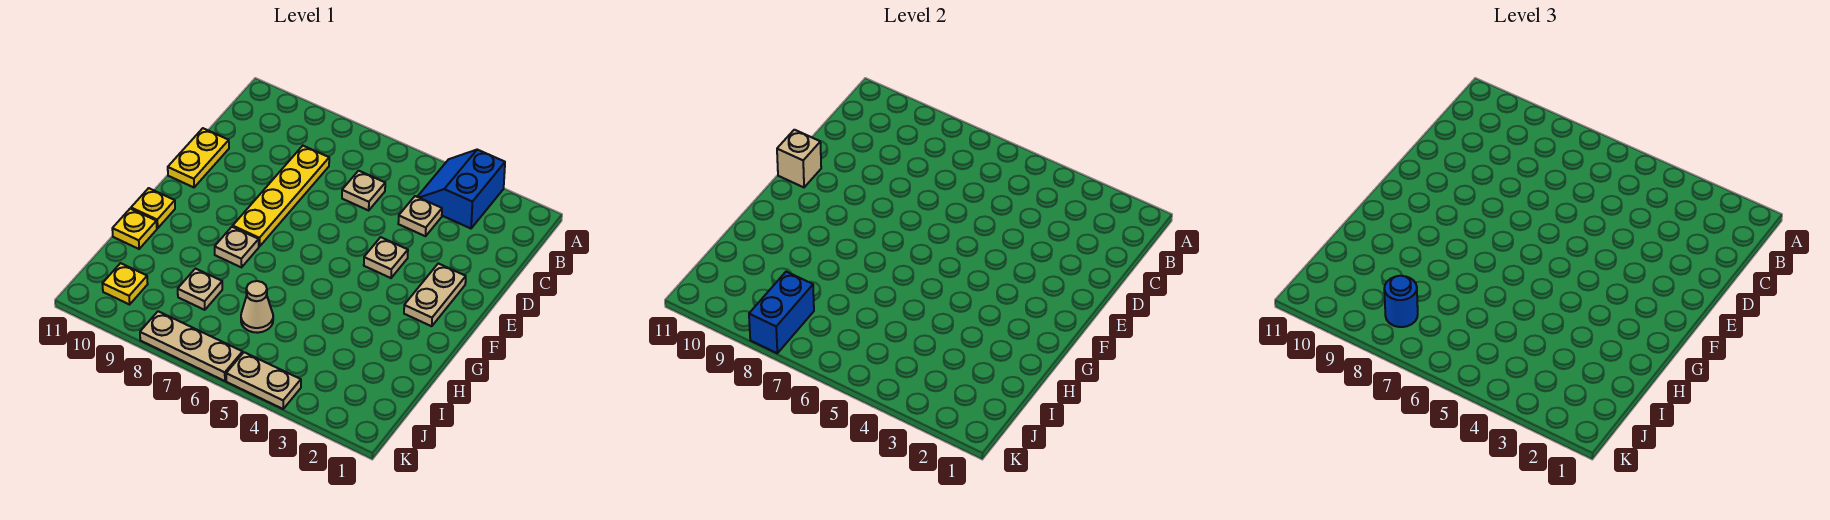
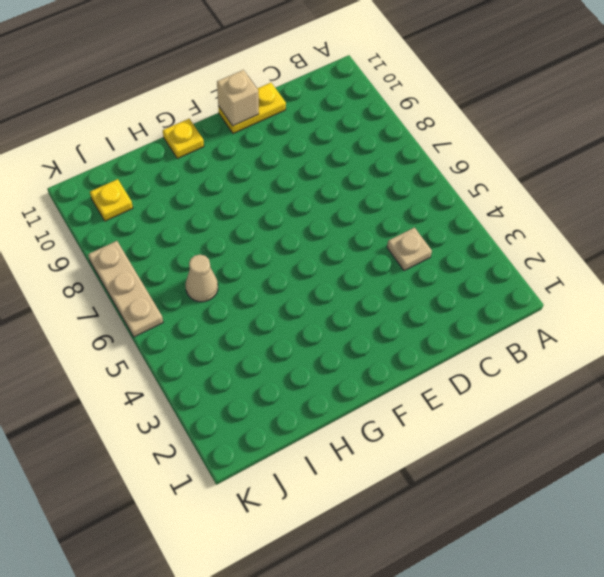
none -> blue 2x2 slope [418,150,505,228]
none -> tan 1x1 plate [342,171,385,210]
none -> yellow 1x4 plate [233,146,329,247]

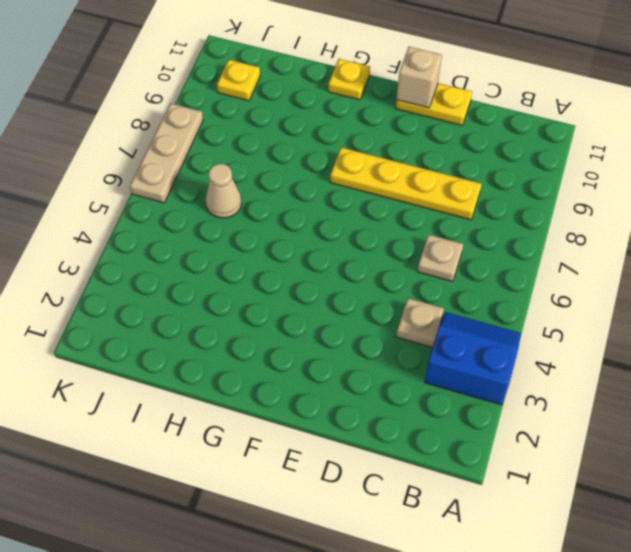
none -> tan 1x2 plate [404,263,466,326]
none -> tan 1x1 plate [364,237,408,278]
none -> tan 1x1 plate [215,227,259,267]

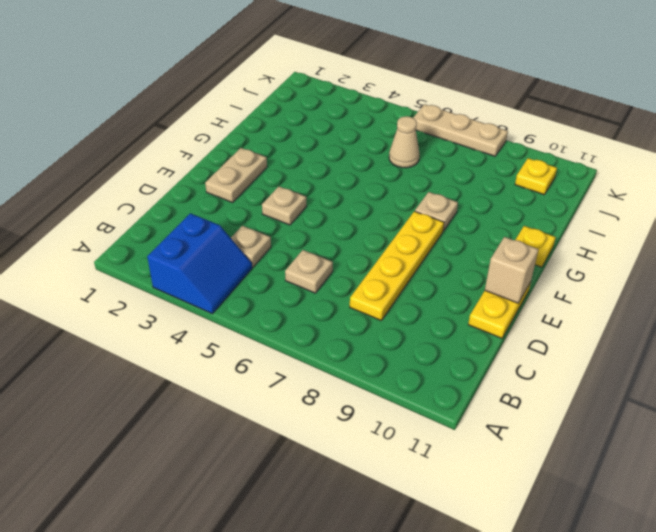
none -> yellow 1x1 plate [112,209,157,249]
none -> tan 1x1 plate [178,269,222,310]
none -> tan 1x2 plate [226,352,301,409]

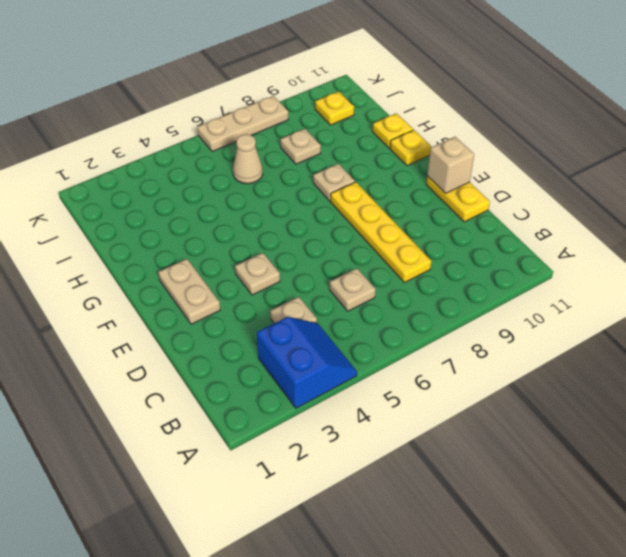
none -> tan 1x2 plate [226,352,301,409]
none -> blue 1x2 brick [749,272,814,353]
none -> blue 1x1 round brick [1384,276,1418,327]

